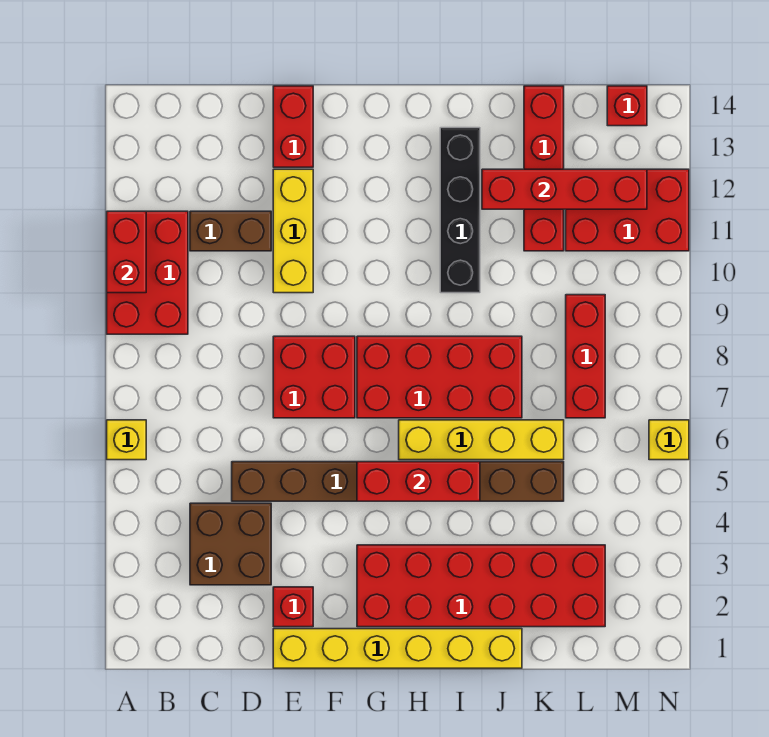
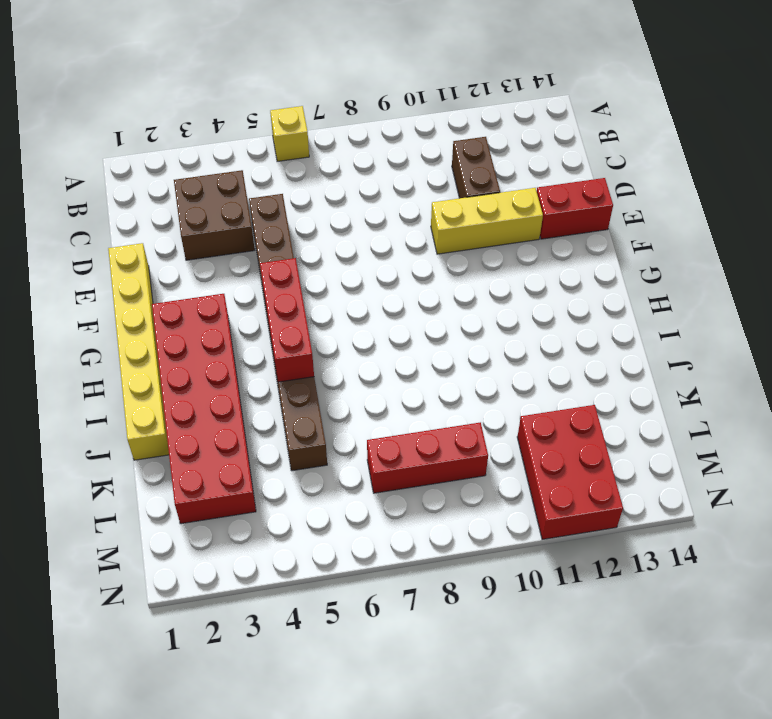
none -> red 2x3 brick [107,211,188,334]
none -> red 1x1 brick [273,587,313,627]
none -> red 2x2 brick [273,336,355,418]

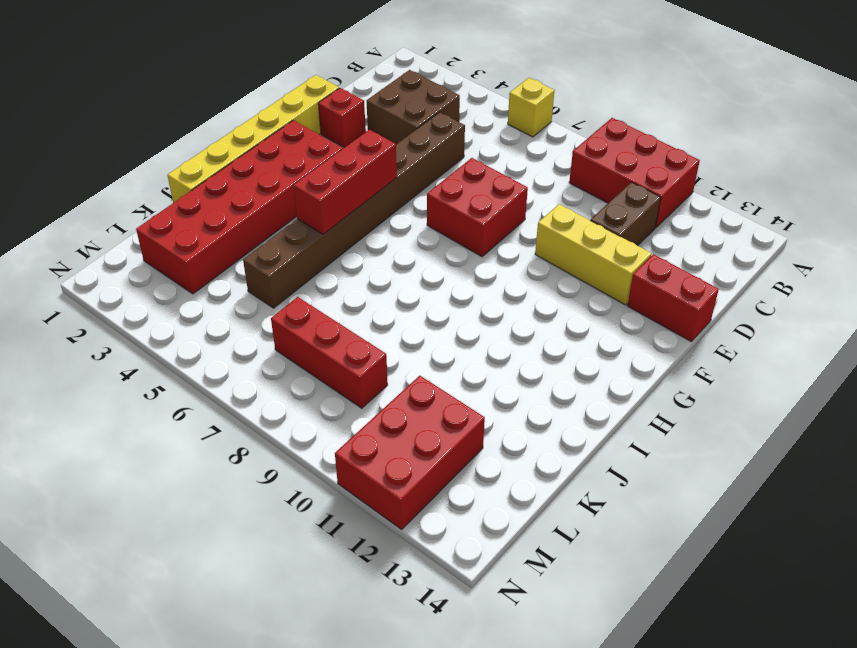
none -> red 2x4 brick [357,336,522,418]
none -> yellow 1x4 brick [399,420,564,460]
none -> black 1x4 brick [440,128,480,293]

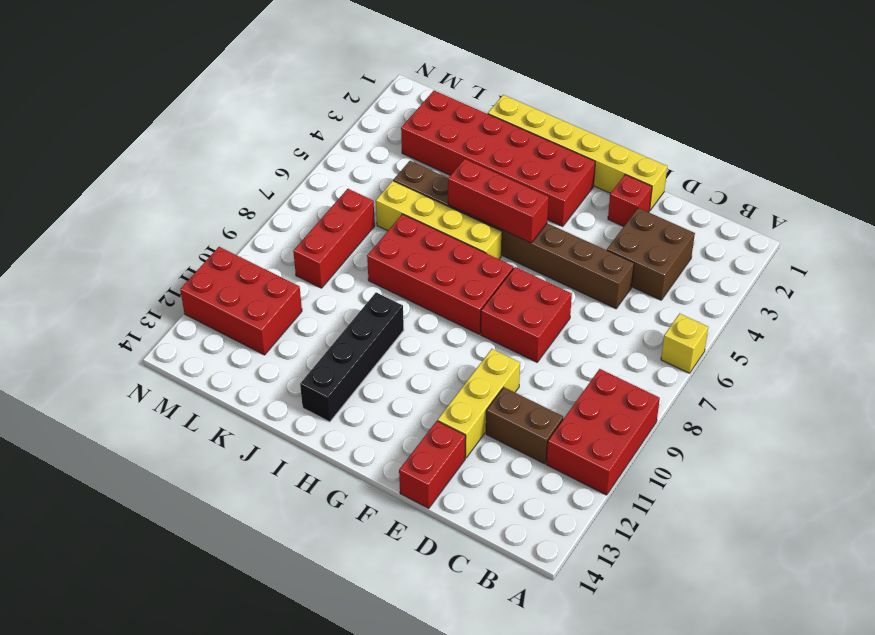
none -> red 1x4 brick [524,86,564,251]
none -> red 1x1 brick [607,86,647,126]
none -> yellow 1x1 brick [649,420,689,460]

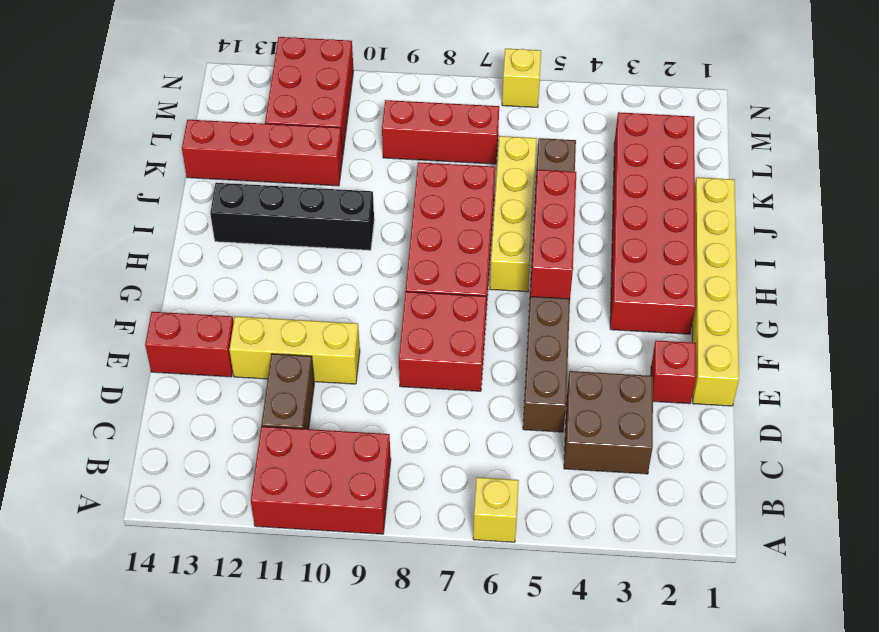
none -> red 1x1 brick [607,86,647,126]
none -> red 1x2 brick [107,211,146,293]
none -> red 1x4 brick [482,169,647,209]

